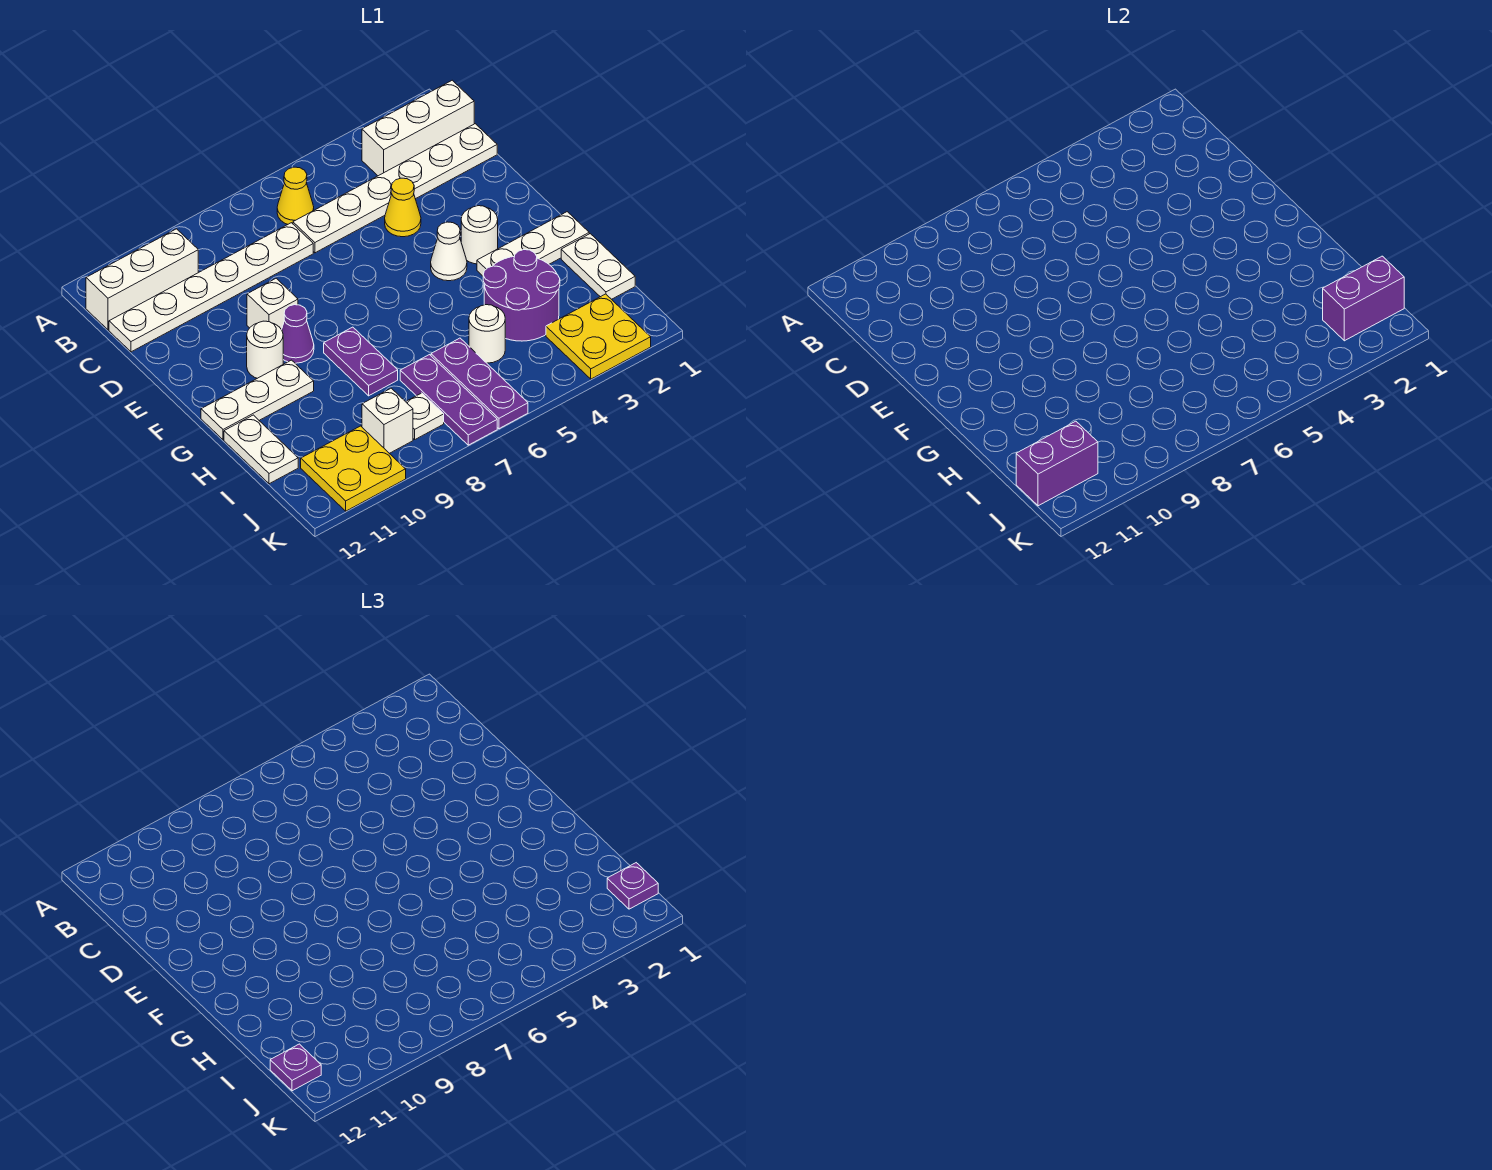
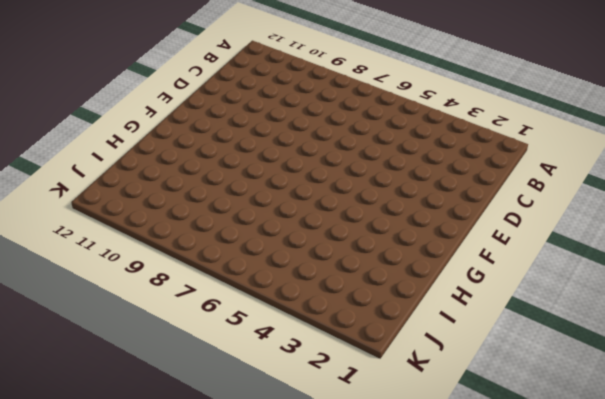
none -> white 1x3 brick [362,80,474,176]
none -> yellow 1x1 cone [277,167,314,224]
none -> white 1x3 brick [86,229,198,330]

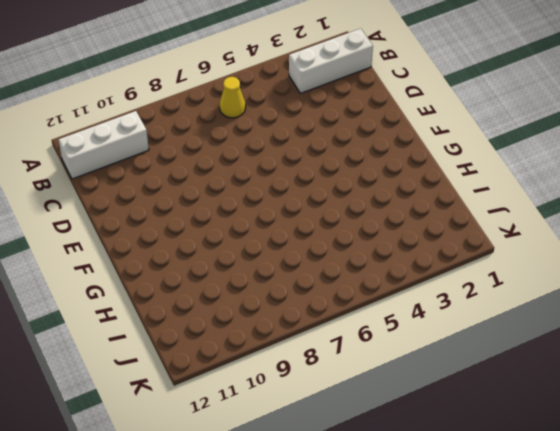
none -> white 1x6 plate [293,124,497,253]
none -> white 1x6 plate [109,223,313,352]
none -> yellow 1x1 cone [385,178,421,237]

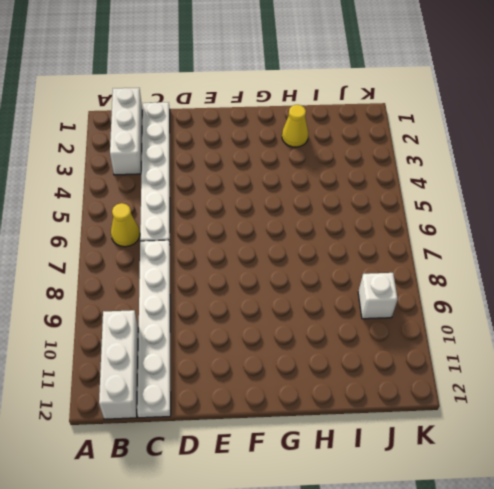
yellow 1x1 cone [282,105,308,147] -> yellow 1x1 cone moved to [385,178,421,237]
none -> white 1x1 brick [247,278,298,330]
none -> white 1x1 round brick [461,206,498,264]
none -> white 1x1 cone [431,222,467,281]

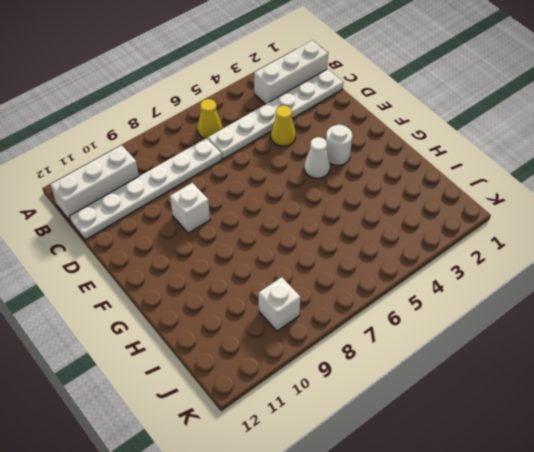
none -> purple 1x1 cone [282,305,314,363]
none -> white 1x1 round brick [247,321,283,378]
none -> white 1x3 plate [477,212,589,276]

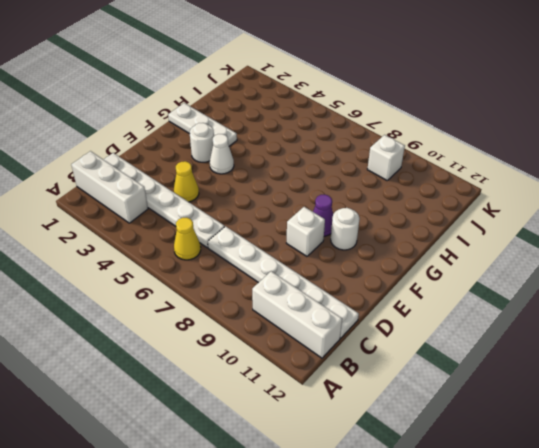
none -> purple 1x2 plate [324,327,398,396]
none -> white 1x3 plate [201,360,314,440]
none -> white 1x2 plate [561,234,635,299]

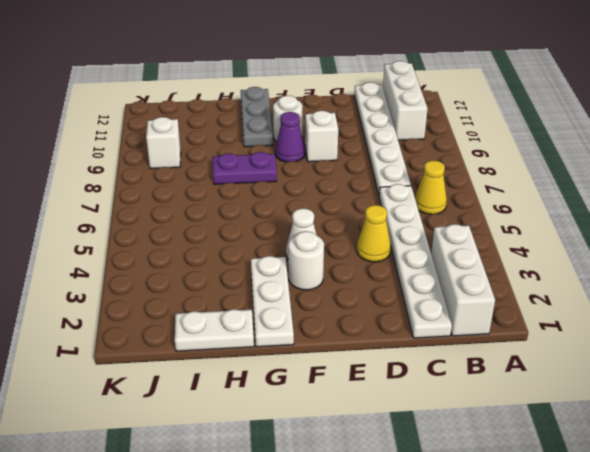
grey 1x3 plate [241,87,273,147] -> white 1x3 plate [201,360,314,440]
none -> purple 2x2 round brick [483,250,560,341]
none -> white 1x2 plate [224,415,298,484]
none -> white 1x1 round brick [469,305,505,363]

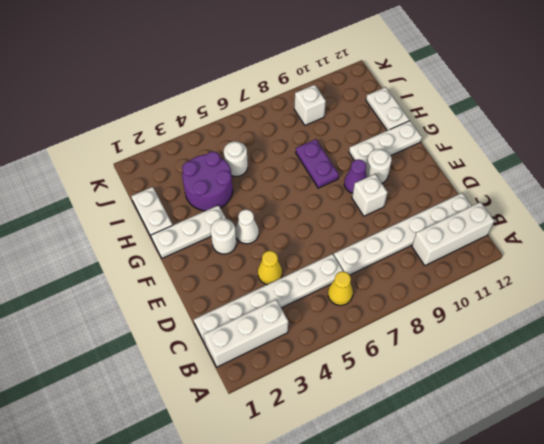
none -> purple 1x3 plate [431,338,528,429]
none -> purple 1x3 plate [400,355,497,445]
none -> yellow 2x2 plate [546,294,651,379]

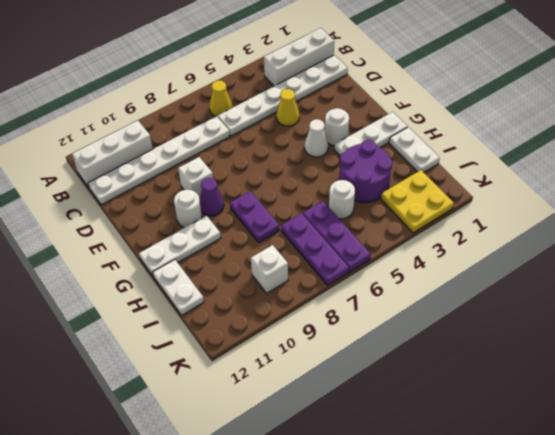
none -> white 1x1 plate [406,393,444,439]
none -> yellow 2x2 plate [301,426,406,511]
none -> purple 1x2 brick [1323,256,1404,341]

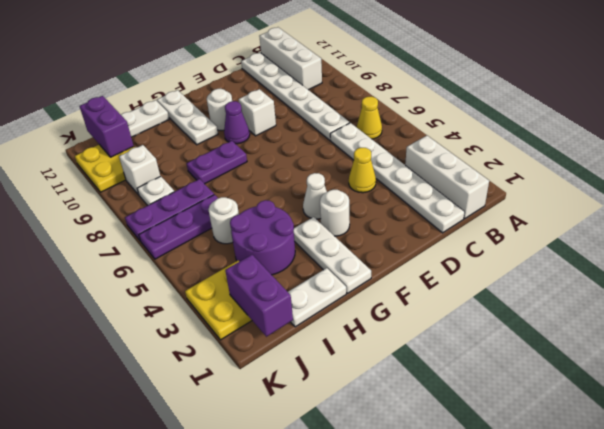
none -> purple 1x1 plate [607,863,658,909]
none -> purple 1x1 plate [270,1044,321,1091]

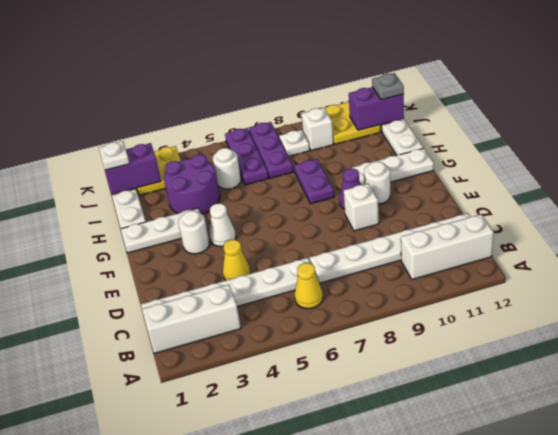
white 1x1 plate [99,141,130,170] -> purple 1x1 plate [607,863,658,909]
grey 1x1 plate [372,73,404,100] -> purple 1x1 plate [270,1044,321,1091]

